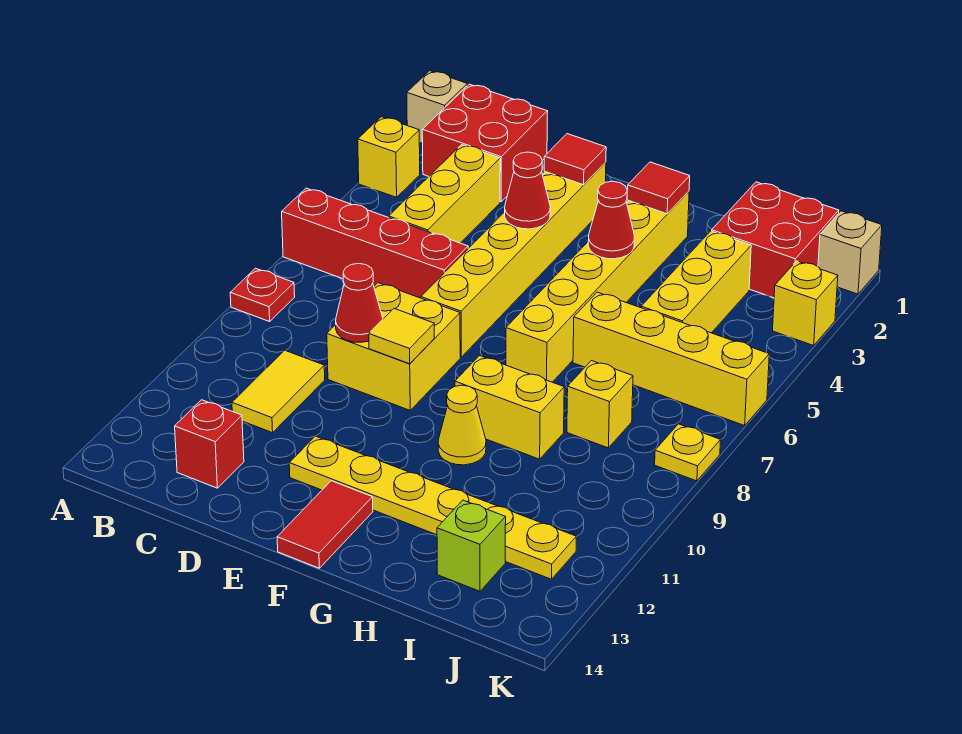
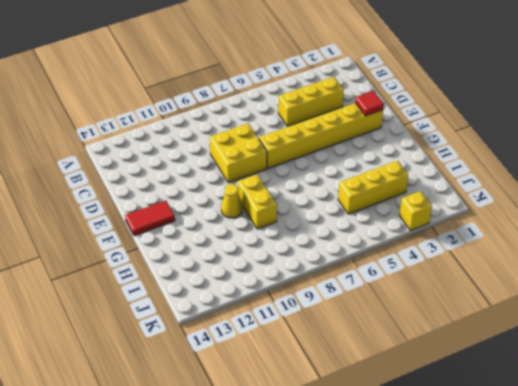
none -> tan 1x1 brick [407,71,467,142]
none -> yellow 1x1 brick [358,117,420,197]
none -> red 1x4 brick [282,188,468,298]

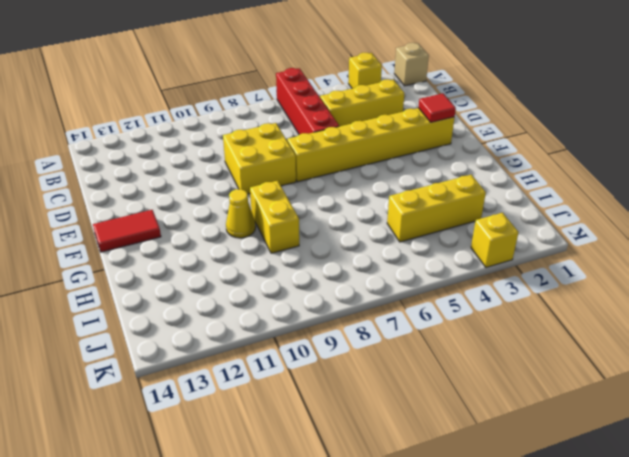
none -> red 1x1 plate [230,268,295,321]
none -> red 2x2 brick [422,84,548,202]
none -> yellow 1x2 tile [232,350,325,433]

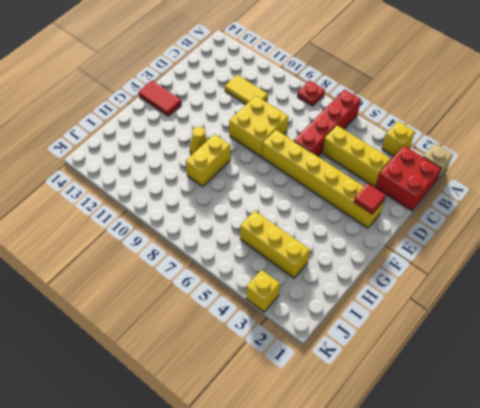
none -> red 1x1 brick [175,400,244,488]
none -> yellow 1x6 plate [289,436,576,579]
none -> yellow 1x6 brick [506,191,689,382]

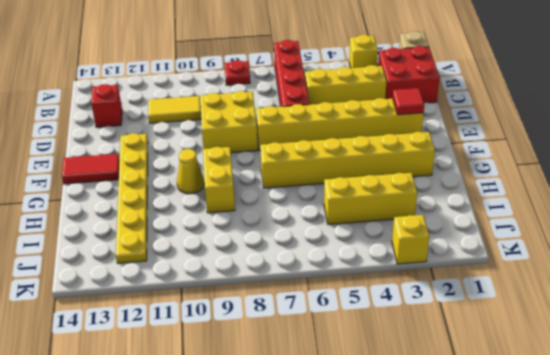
none -> yellow 1x4 brick [573,292,769,426]
none -> red 2x2 brick [712,182,839,298]
none -> yellow 1x1 brick [567,361,633,448]

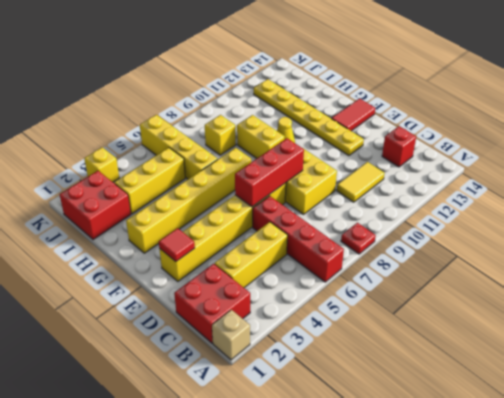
red 1x3 brick [235,138,304,207] -> none
none -> yellow 1x1 brick [358,117,420,197]
none -> lime 1x1 brick [437,500,506,591]
none -> tan 1x1 brick [818,211,882,294]

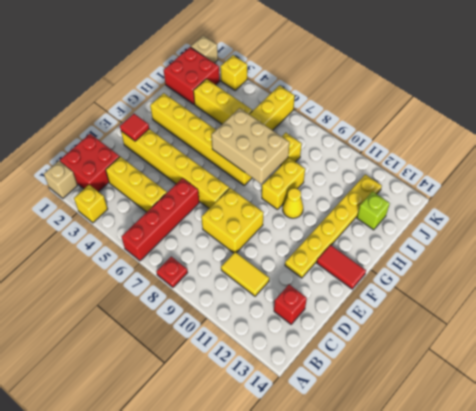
tan 2x3 brick [212,108,289,184] -> none
none -> yellow 1x1 plate [655,424,721,481]
none -> red 1x1 cone [336,263,383,342]
none -> red 1x1 cone [505,152,550,229]

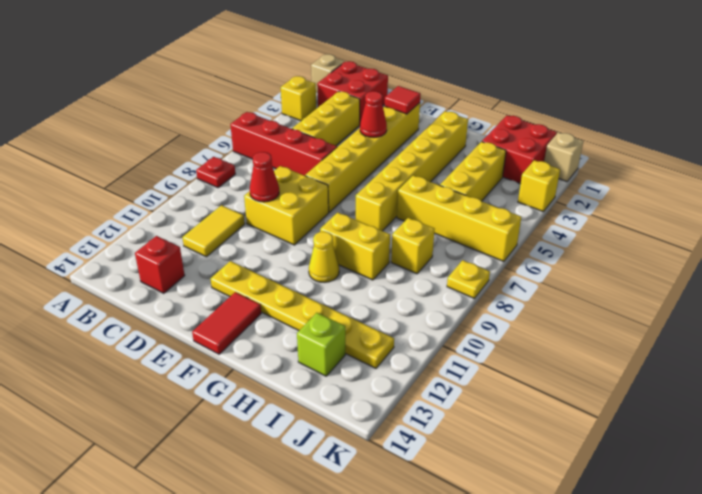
none -> yellow 1x1 tile [369,309,434,364]
none -> red 1x1 tile [627,162,690,214]
none -> red 1x1 cone [588,181,634,259]

